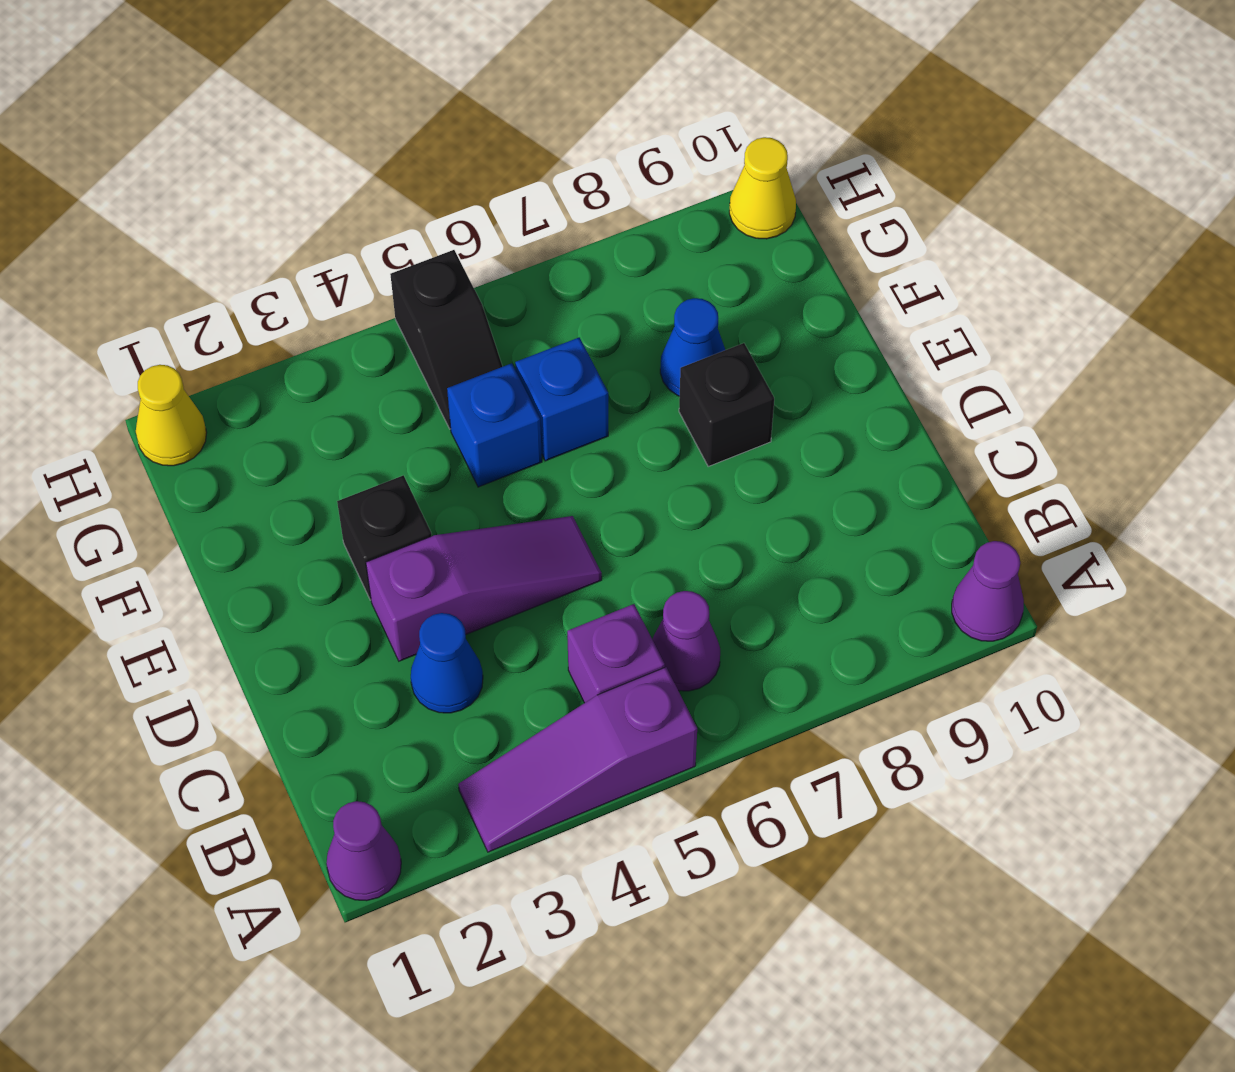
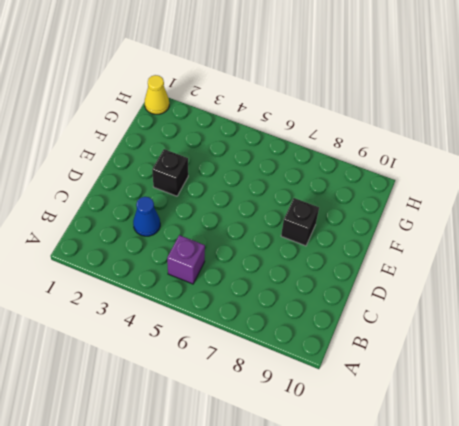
none -> purple 1x1 cone [326,801,401,901]
none -> purple 1x3 slope [458,667,697,852]
none -> purple 1x1 cone [952,541,1024,641]

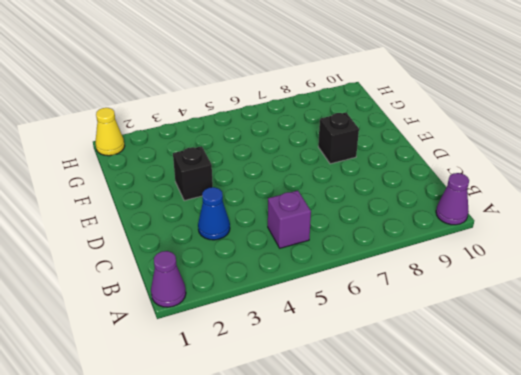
none -> purple 1x3 slope [458,667,697,852]
none -> purple 1x1 cone [652,591,720,691]
none -> purple 1x3 slope [366,516,602,661]

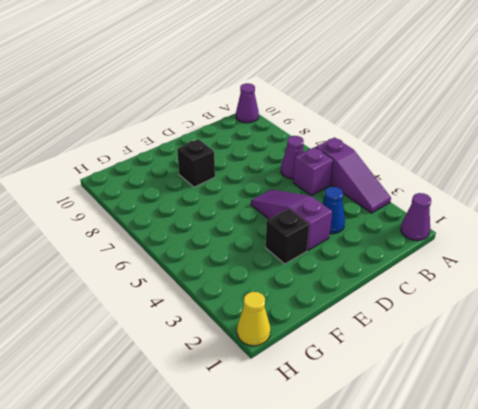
none -> blue 1x1 brick [447,363,542,487]
none -> blue 1x1 brick [515,337,608,461]
none -> blue 1x1 cone [660,298,725,396]

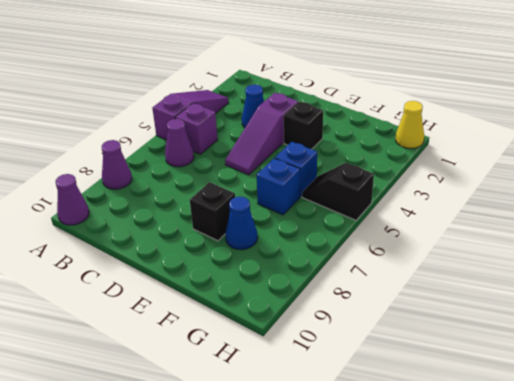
purple 1x1 cone [102,140,132,189] -> purple 1x1 cone moved to [326,801,401,901]
none -> yellow 1x1 cone [729,137,796,239]

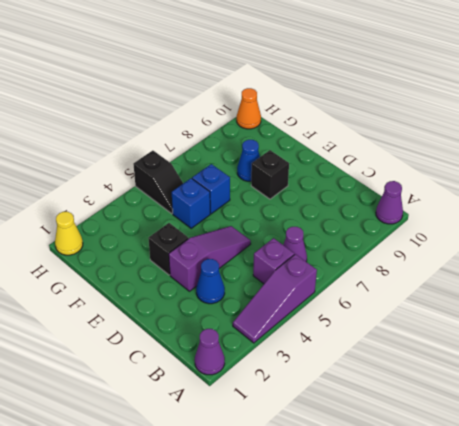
orange 1x1 cone [237,88,261,129] -> yellow 1x1 cone [729,137,796,239]

